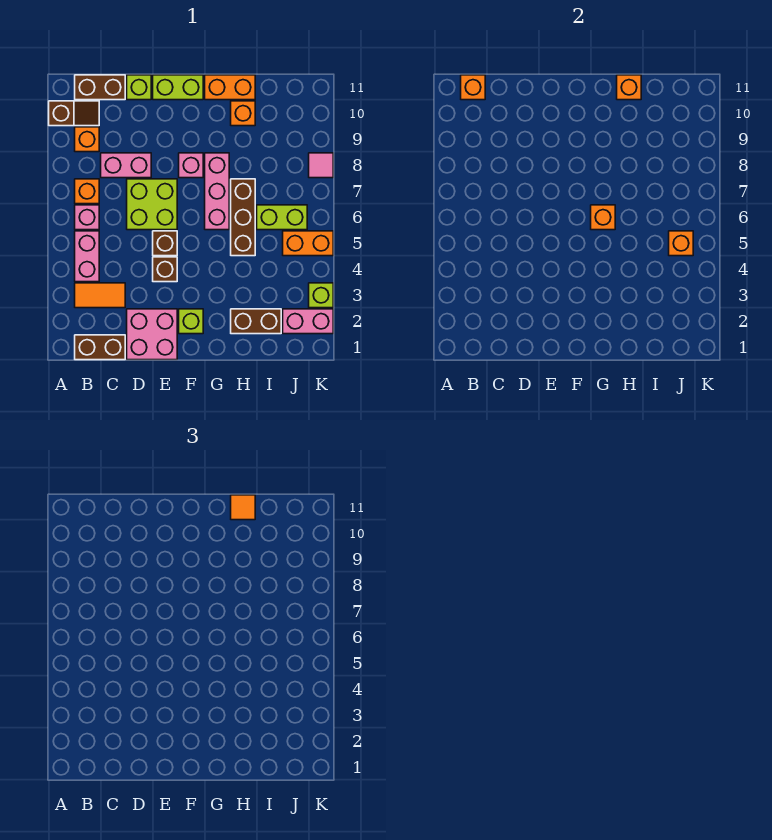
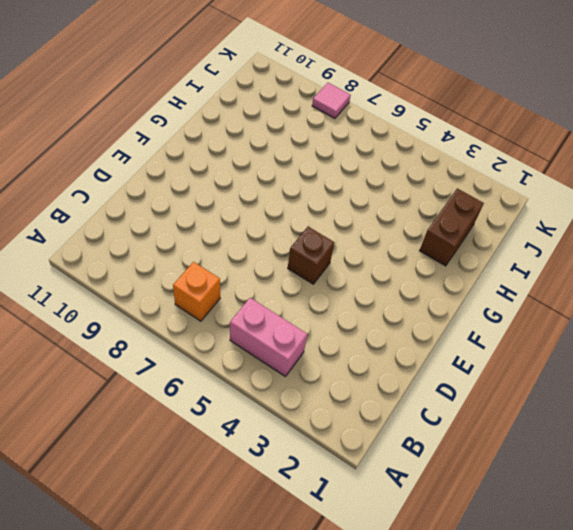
none -> brown 1x2 slope [49,101,99,126]
none -> brown 1x2 brick [75,335,125,360]
none -> orange 1x2 tile [75,283,125,308]
none -> pink 1x1 brick [75,205,99,230]

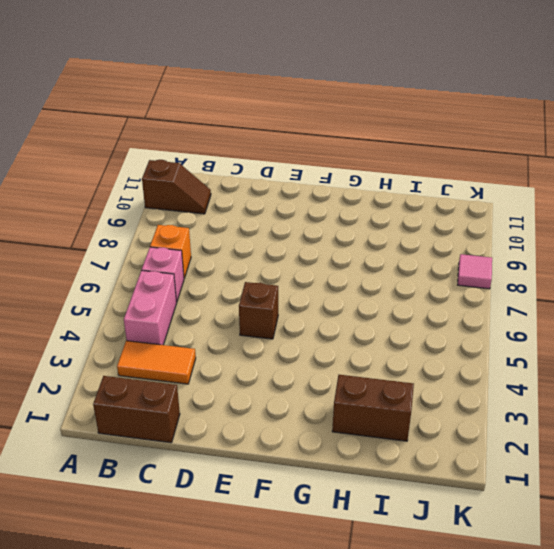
none -> orange 1x1 brick [75,127,99,152]
none -> brown 1x2 brick [75,75,125,100]
none -> pink 1x2 brick [101,153,151,178]
none -> pink 2x2 brick [127,309,177,360]

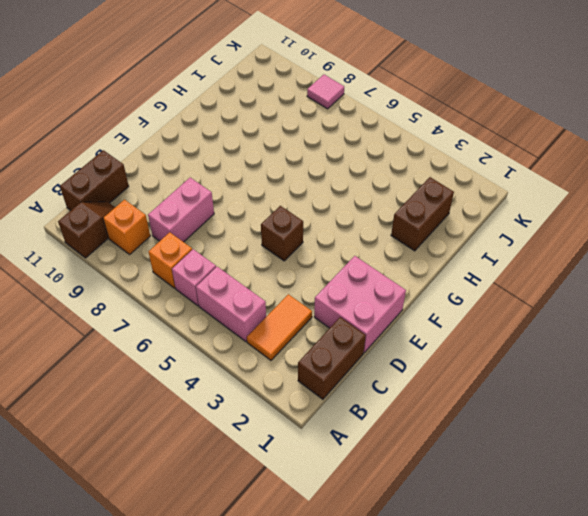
none -> lime 2x2 brick [127,179,177,230]
none -> lime 1x1 brick [127,75,151,100]
none -> brown 1x1 brick [153,257,177,282]
none -> lime 1x2 brick [153,75,203,100]

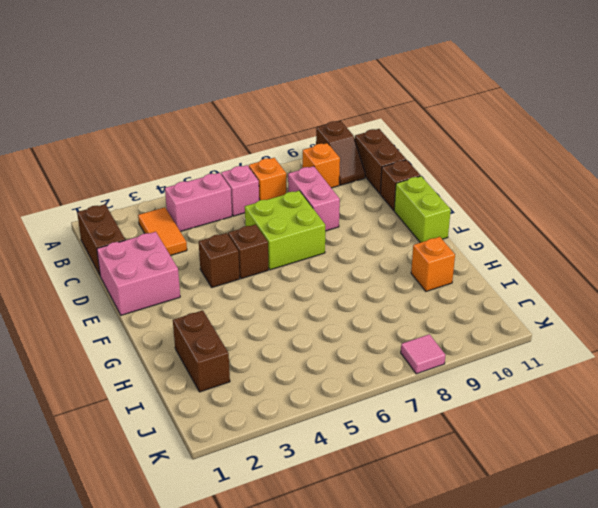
brown 1x1 brick [380,160,420,210] -> lime 1x1 brick [127,75,151,100]
none -> lime 1x1 brick [179,309,203,334]
none -> pink 1x1 brick [179,153,203,178]
none -> pink 1x3 brick [205,153,229,230]
none -> orange 1x2 brick [205,75,255,100]

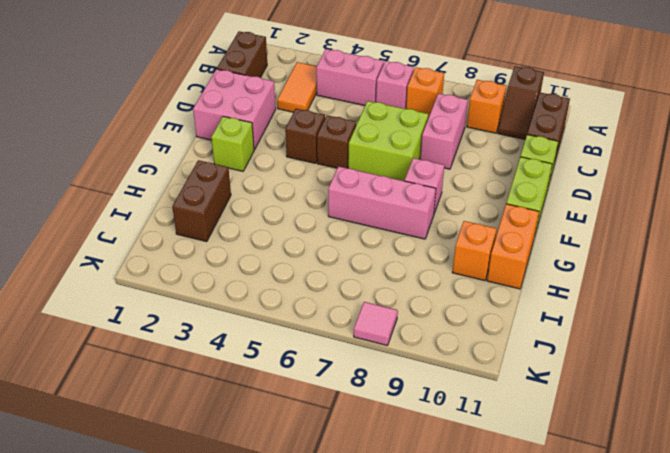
none -> brown 1x3 brick [231,179,255,256]
none -> lime 1x2 brick [257,205,307,230]
none -> pink 1x2 brick [283,309,333,334]
none -> orange 1x2 brick [283,231,333,256]

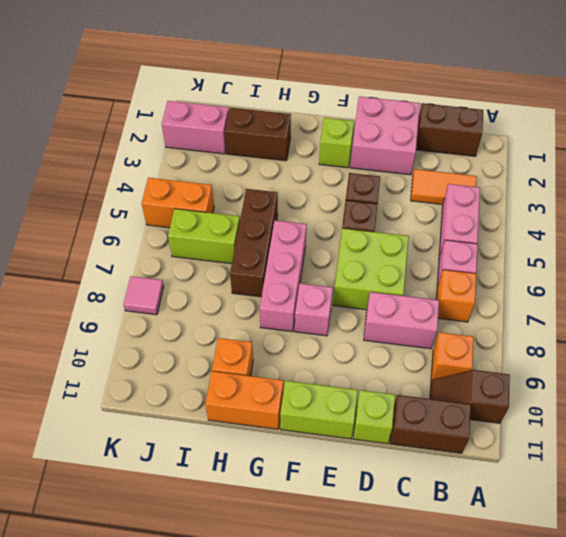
none -> lime 1x1 brick [309,283,333,308]
none -> orange 1x1 brick [461,75,485,100]
none -> orange 1x1 brick [591,205,615,230]
none -> orange 1x1 brick [617,75,641,100]

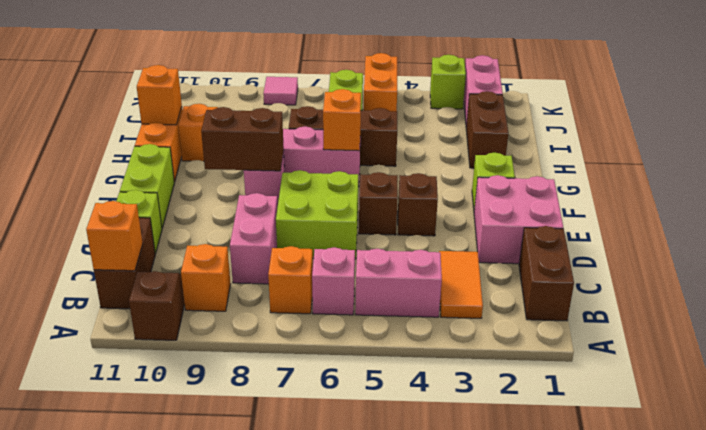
brown 1x2 brick [201,107,284,171] -> none
none -> orange 1x1 brick [669,231,693,256]
none -> orange 1x1 tile [231,495,255,520]

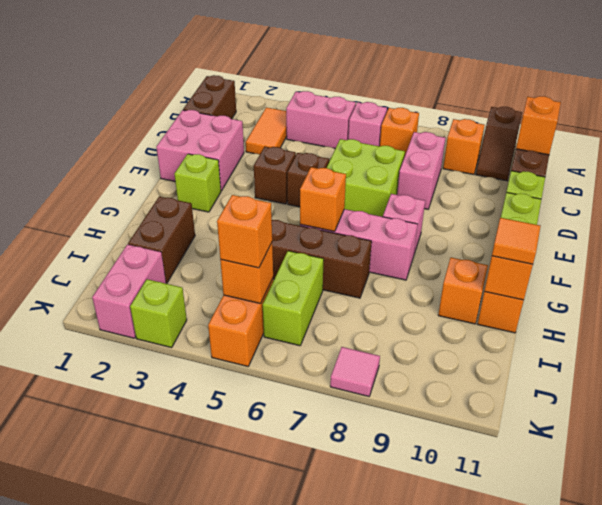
orange 1x1 brick [217,195,272,268] -> none

